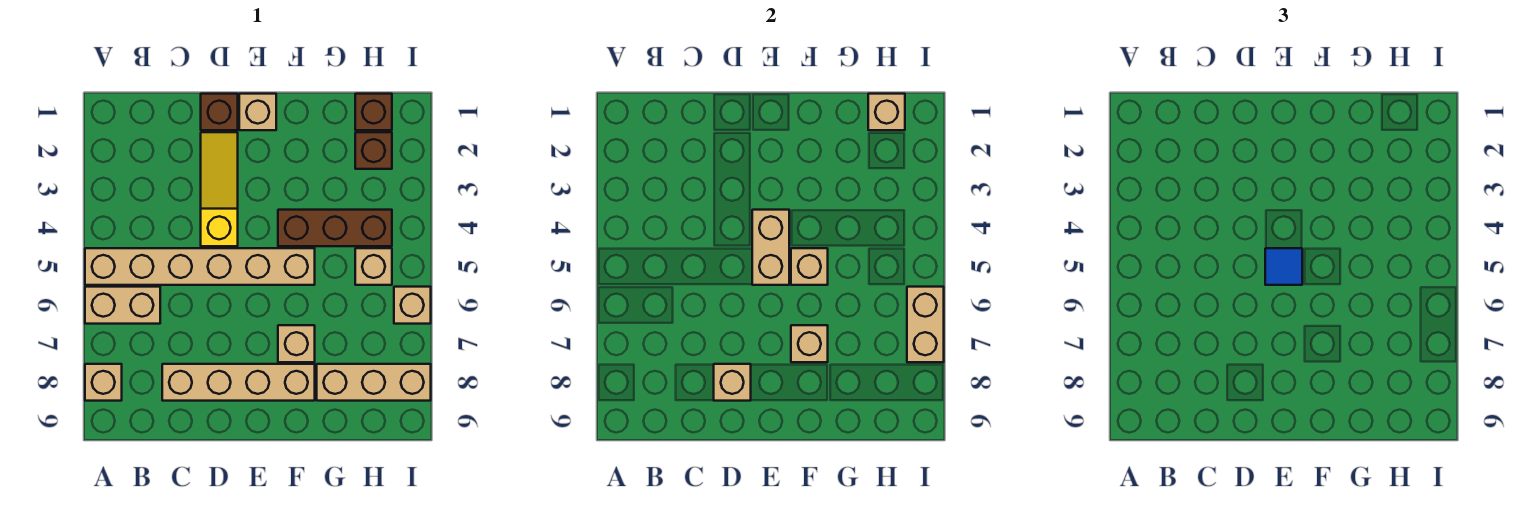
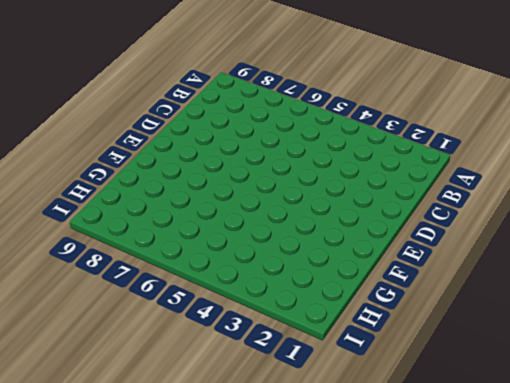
none -> tan 1x6 brick [85,248,315,285]
none -> tan 1x2 brick [85,287,160,324]
none -> tan 1x1 brick [85,364,122,401]

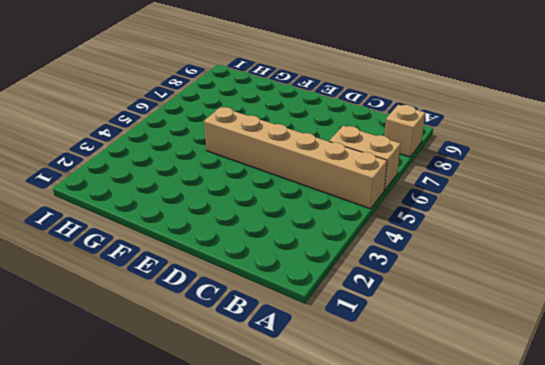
none -> tan 1x4 brick [162,364,315,401]
none -> brown 1x1 brick [201,94,238,130]
none -> yellow 1x3 slope [201,132,238,246]

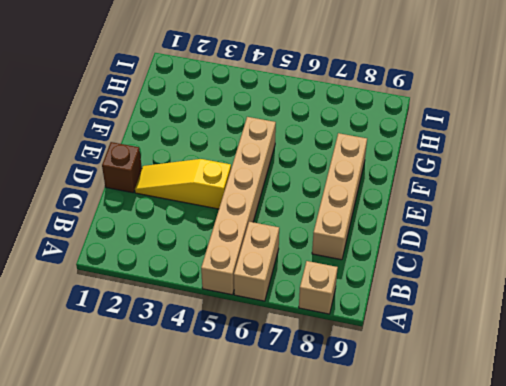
none -> tan 1x1 brick [239,94,276,130]
none -> brown 1x3 brick [278,210,392,246]
none -> tan 1x1 brick [278,325,315,362]

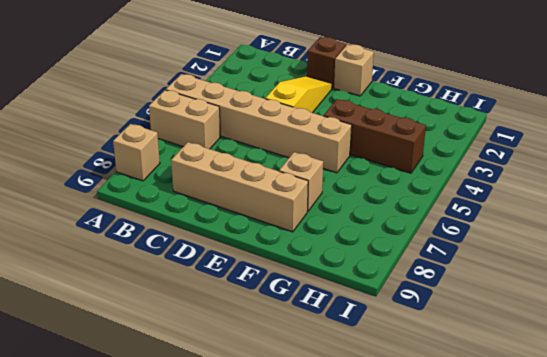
none -> tan 1x3 brick [317,364,431,401]
none -> brown 1x1 brick [355,94,392,130]
none -> brown 1x1 brick [355,132,392,169]

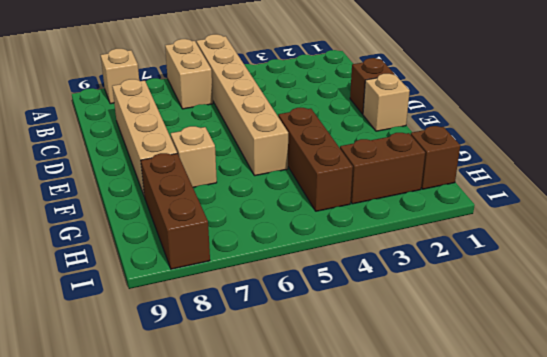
brown 1x3 brick [141,153,210,269] -> tan 1x3 brick [317,364,431,401]
brown 1x2 brick [340,133,425,204] -> brown 1x1 brick [355,132,392,169]
none -> yellow 1x3 slope [201,132,238,246]
none -> tan 1x1 brick [355,248,392,285]
none -> tan 1x1 brick [394,287,431,324]

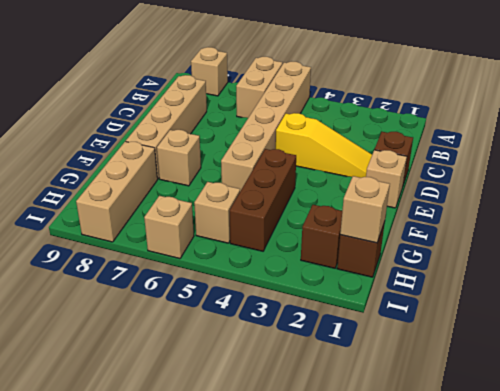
none -> tan 1x1 brick [714,364,751,401]
none -> tan 1x2 brick [752,210,789,285]
none -> tan 1x1 brick [791,248,828,285]

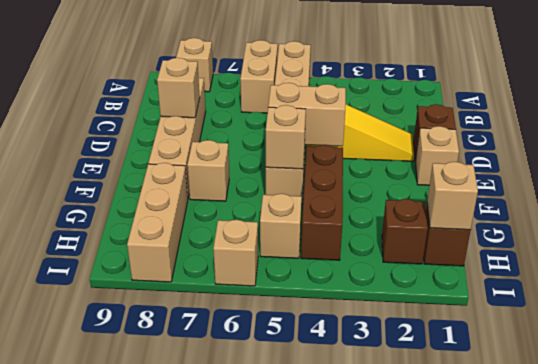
none -> tan 1x1 brick [791,325,828,362]
none -> tan 1x2 brick [907,287,944,362]
none -> blue 1x1 tile [1265,248,1302,285]

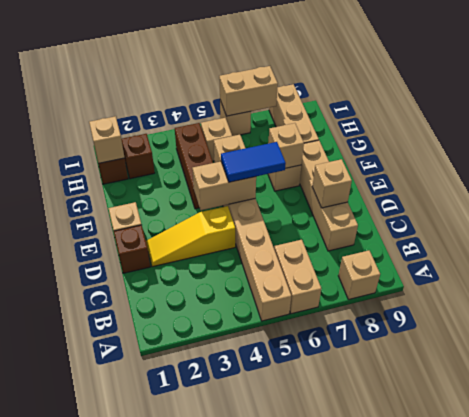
blue 1x2 tile [221,142,286,182] -> blue 1x1 tile [1265,248,1302,285]

